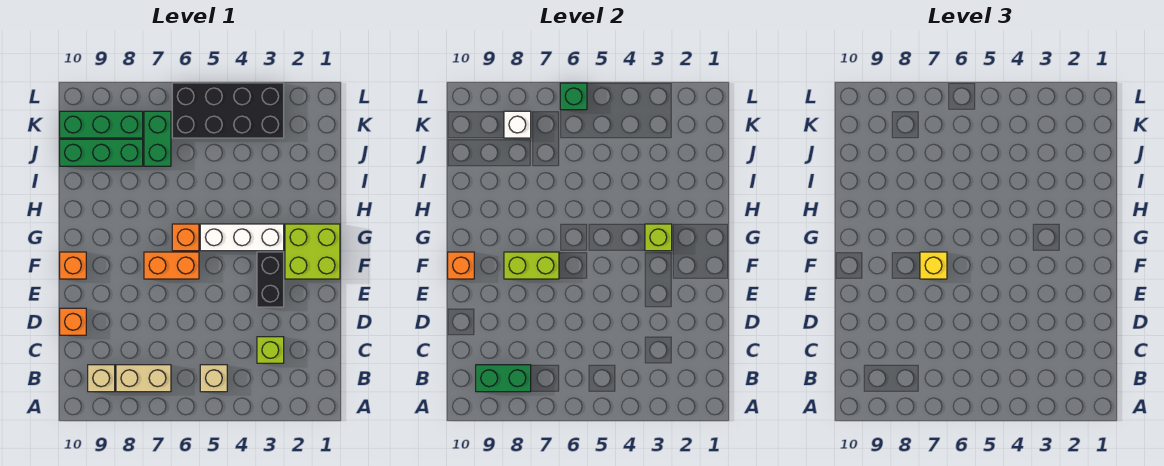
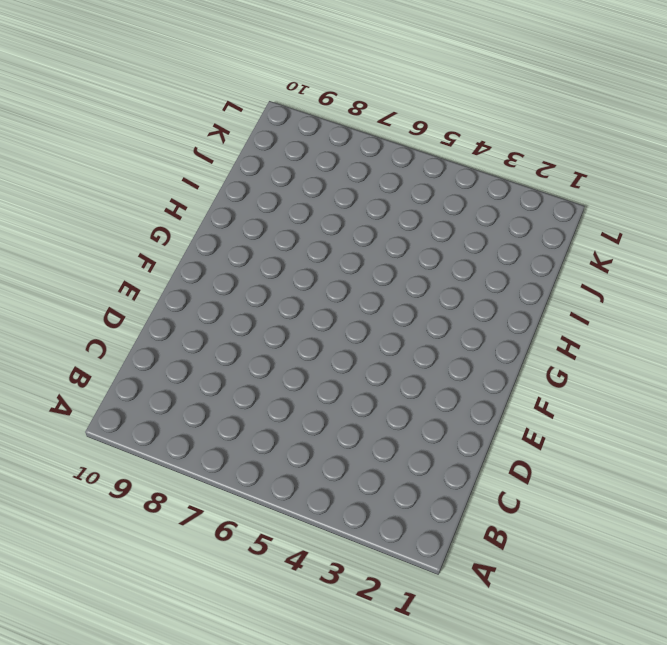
none -> tan 1x1 brick [200,365,227,392]
none -> tan 1x2 brick [116,365,171,392]
none -> tan 1x1 brick [88,365,115,392]

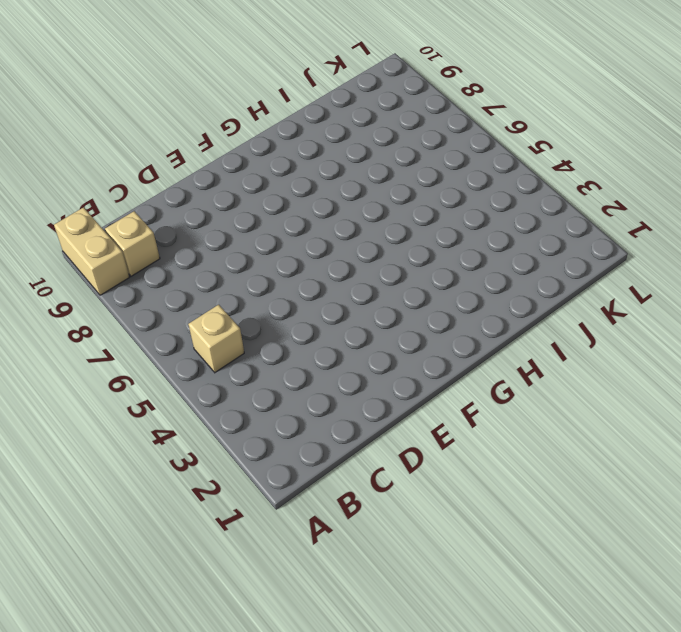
tan 1x2 brick [54,207,129,295] -> tan 1x2 brick moved to [116,365,171,392]
none -> lime 1x1 brick [257,337,284,363]
none -> orange 1x1 brick [60,308,86,335]
none -> black 1x2 brick [257,252,284,307]

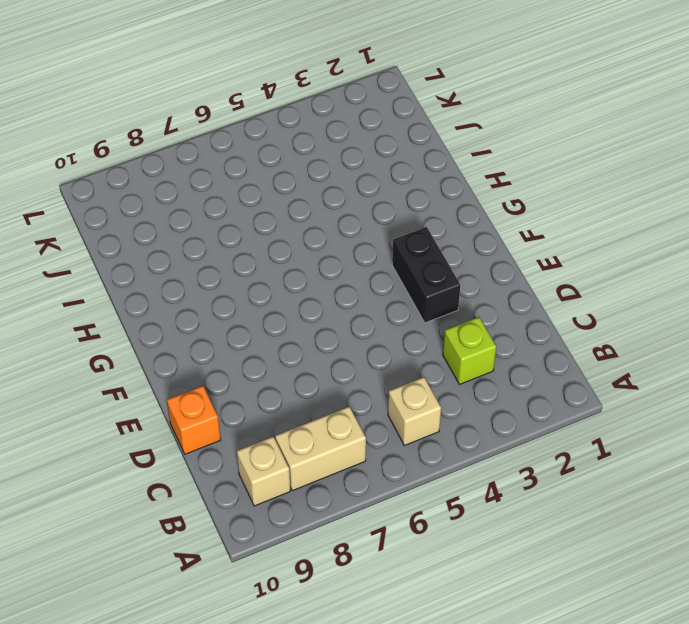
none -> lime 2x2 brick [285,224,340,279]
none -> orange 1x2 brick [144,252,199,279]
none -> orange 1x1 brick [60,252,86,279]

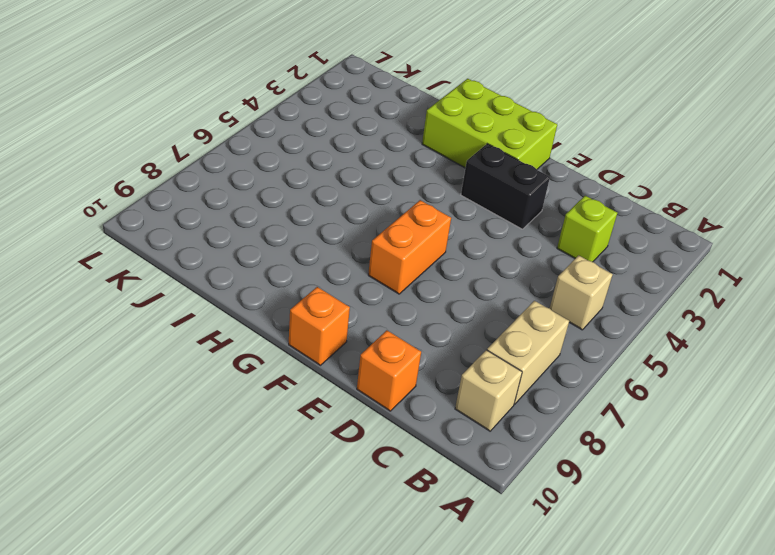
lime 2x3 brick [422,79,557,169] -> lime 2x2 brick [285,224,340,279]
none -> white 1x3 brick [200,224,284,251]
none -> orange 1x1 brick [172,224,199,251]
none -> green 1x2 brick [144,111,171,166]

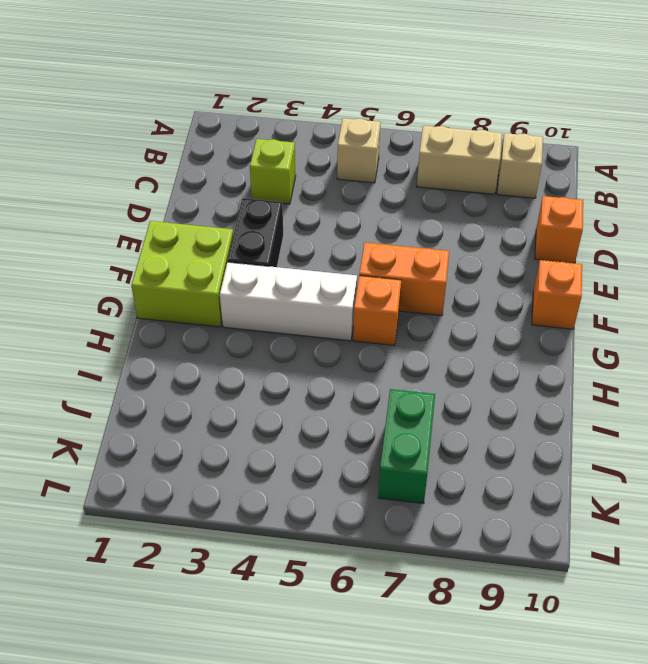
none -> green 1x3 brick [60,139,143,166]
none -> black 2x4 brick [172,83,284,138]
none -> green 1x3 brick [60,111,143,138]

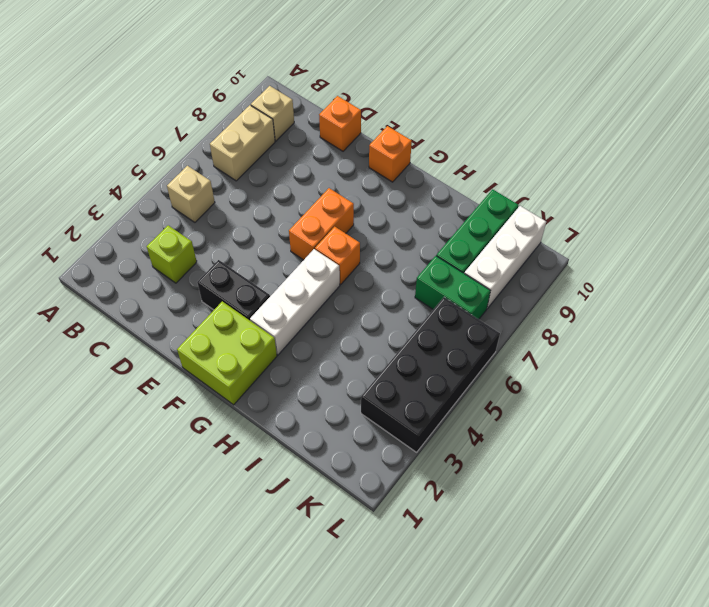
white 1x3 brick [464,206,546,309] -> green 1x3 brick [60,111,143,138]
none -> green 1x2 brick [476,365,531,392]
none -> lime 1x2 brick [504,252,559,279]
none -> orange 1x1 brick [448,252,474,279]

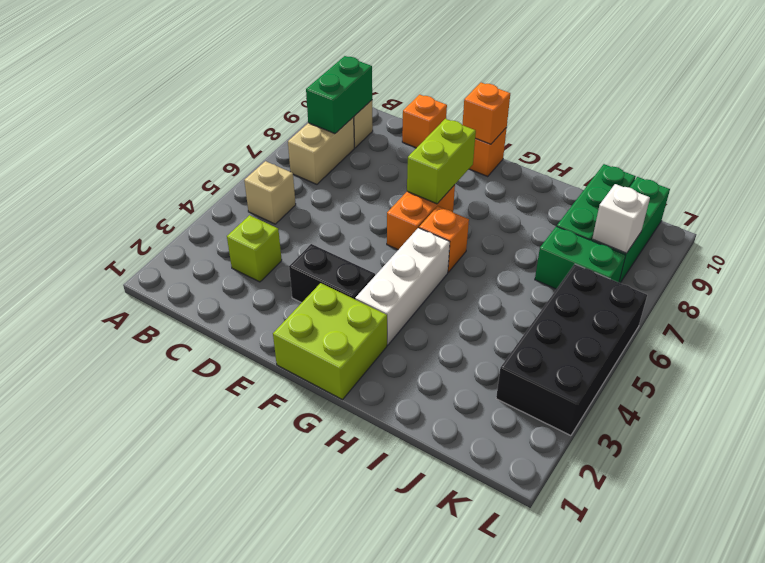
none -> lime 1x1 brick [645,224,672,251]
none -> green 1x1 brick [560,83,587,110]
none -> yellow 1x1 brick [920,252,947,279]

